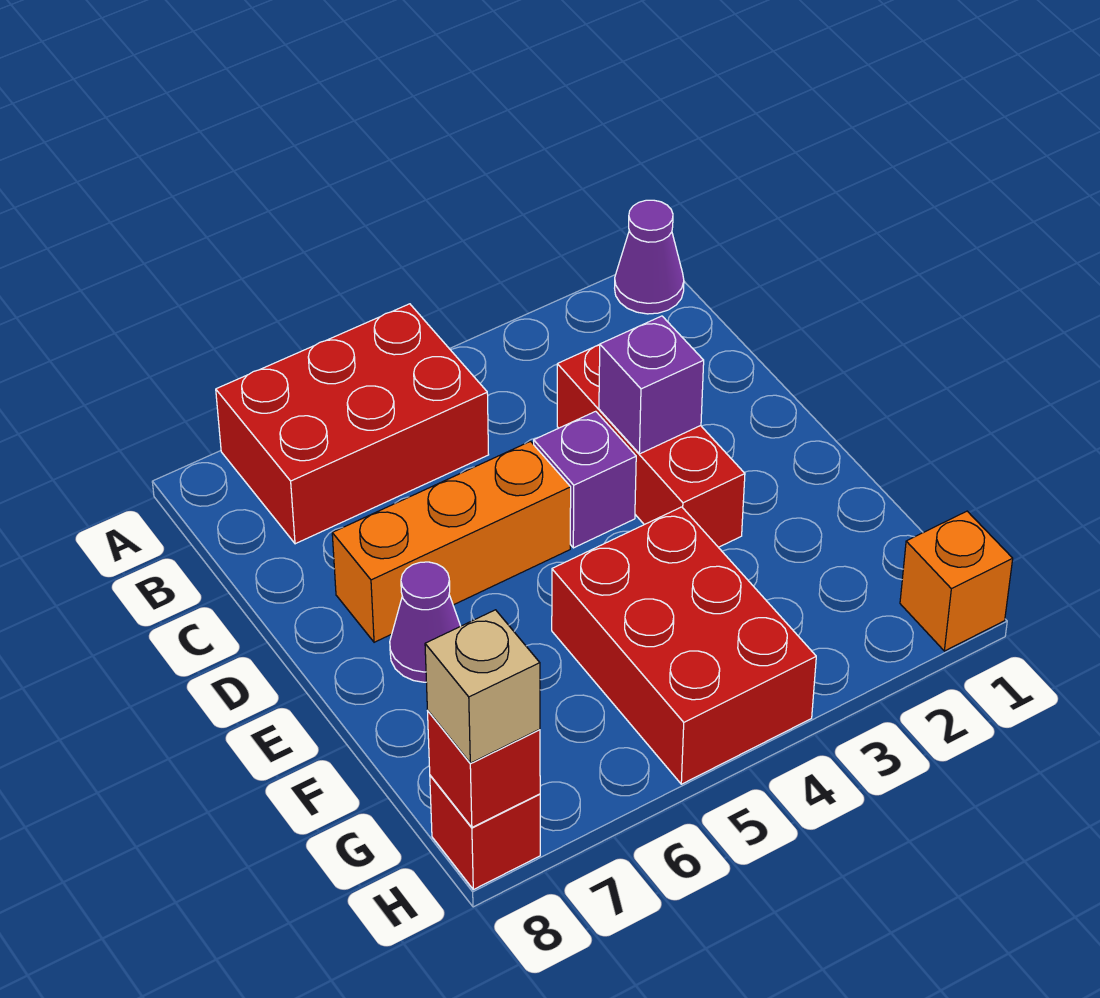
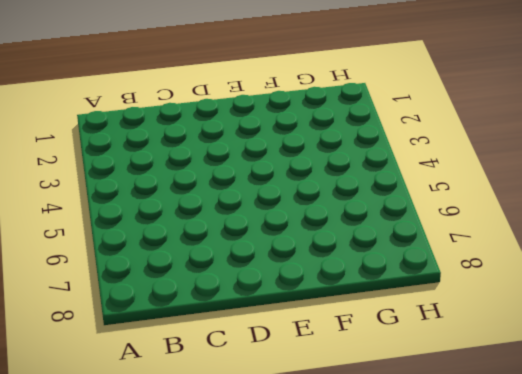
none -> purple 1x1 cone [615,200,684,314]
none -> red 2x3 brick [216,304,489,544]
none -> red 1x3 brick [557,345,745,547]

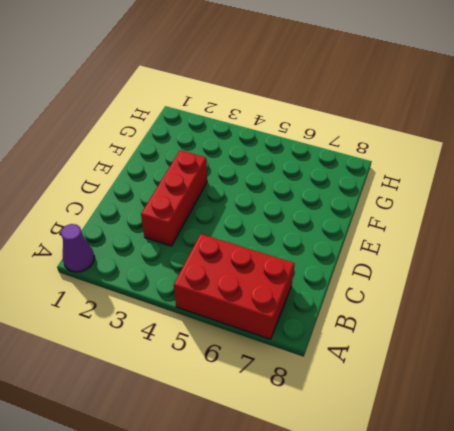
none -> purple 1x1 brick [534,411,636,548]
none -> orange 1x3 brick [332,441,571,642]
none -> purple 1x1 cone [390,562,460,682]

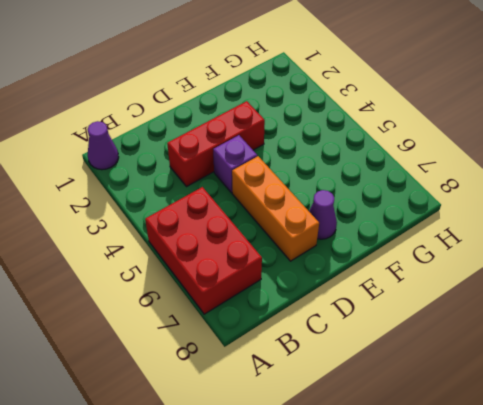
none -> red 2x3 brick [552,507,816,784]
none -> orange 1x1 brick [900,511,1013,651]
none -> red 1x1 brick [430,775,540,890]

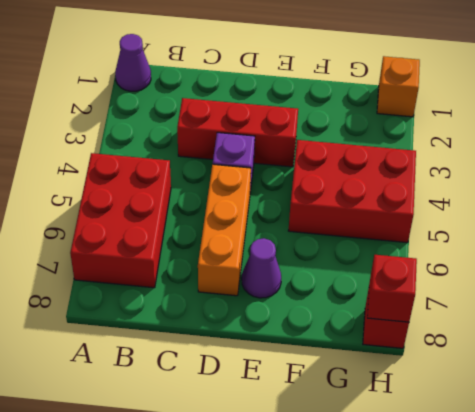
none -> purple 1x1 brick [599,316,704,454]
none -> tan 1x1 brick [425,610,540,763]

